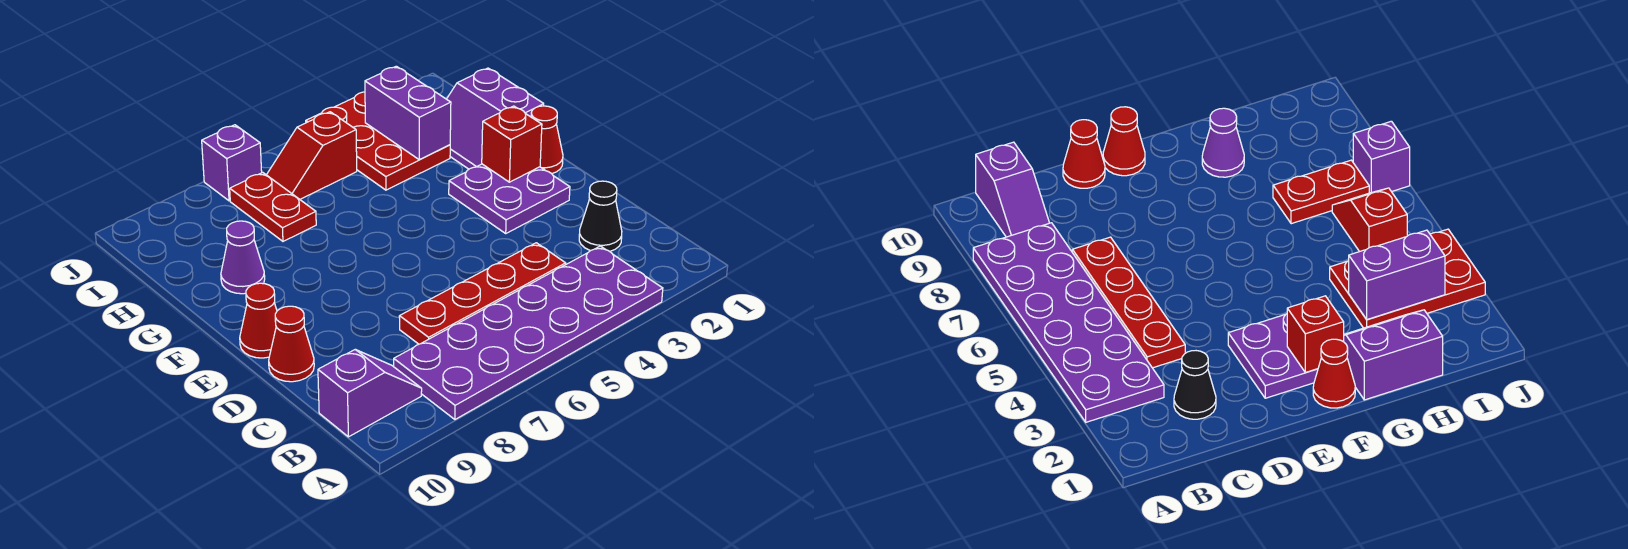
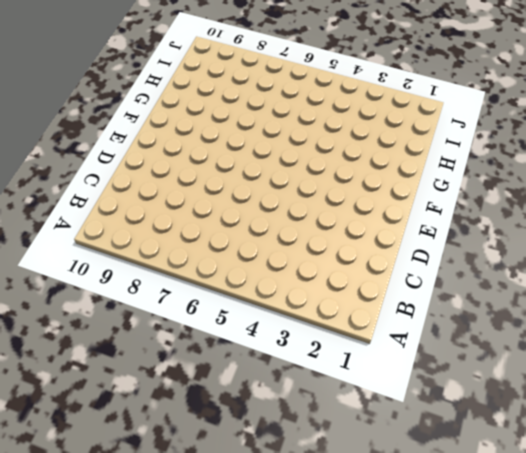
none -> purple 2x6 plate [394,246,663,419]
none -> purple 1x2 slope [318,350,422,437]
none -> black 1x1 cone [579,181,622,251]

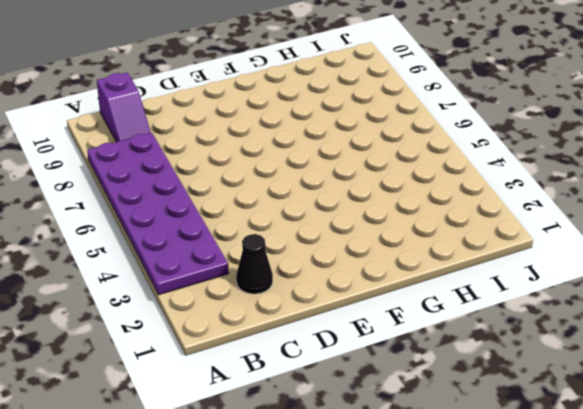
none -> red 1x4 plate [399,243,566,344]
none -> red 1x1 cone [269,306,314,382]
none -> purple 2x2 plate [449,164,570,233]

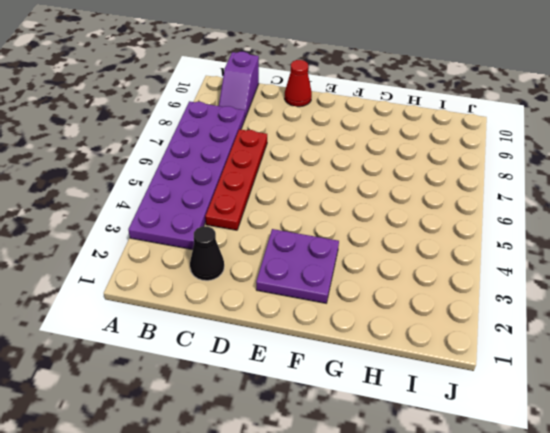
none -> red 1x1 cone [240,283,277,358]
none -> red 1x1 cone [531,106,563,174]
none -> purple 2x2 slope [447,68,544,169]

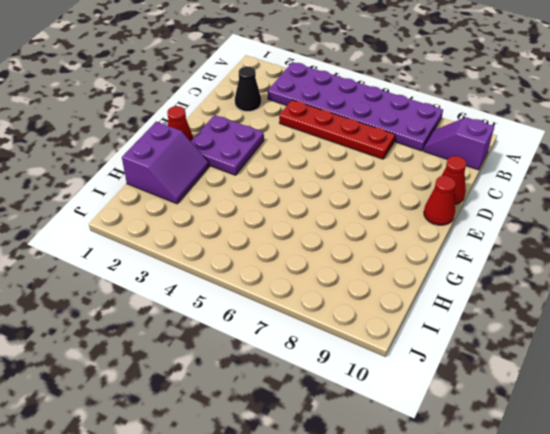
none -> purple 1x1 cone [221,221,265,294]
none -> red 2x3 plate [306,92,450,190]
none -> red 1x2 plate [230,173,316,241]

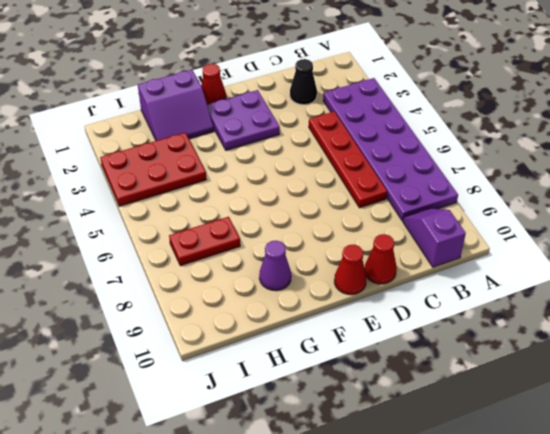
none -> red 1x2 slope [267,112,357,199]
none -> purple 1x1 brick [202,125,262,201]
none -> red 1x1 brick [482,106,542,182]

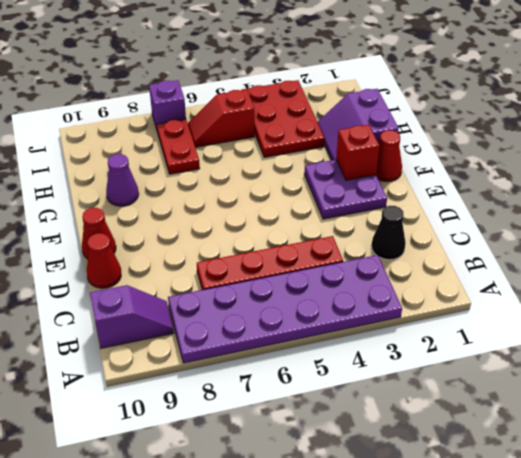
none -> purple 1x2 brick [365,66,451,159]

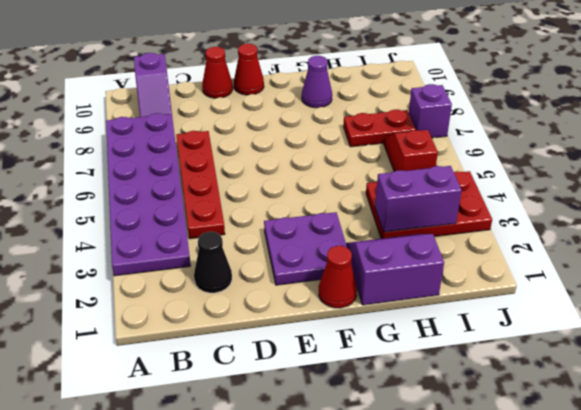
none -> red 1x1 brick [482,106,542,182]

